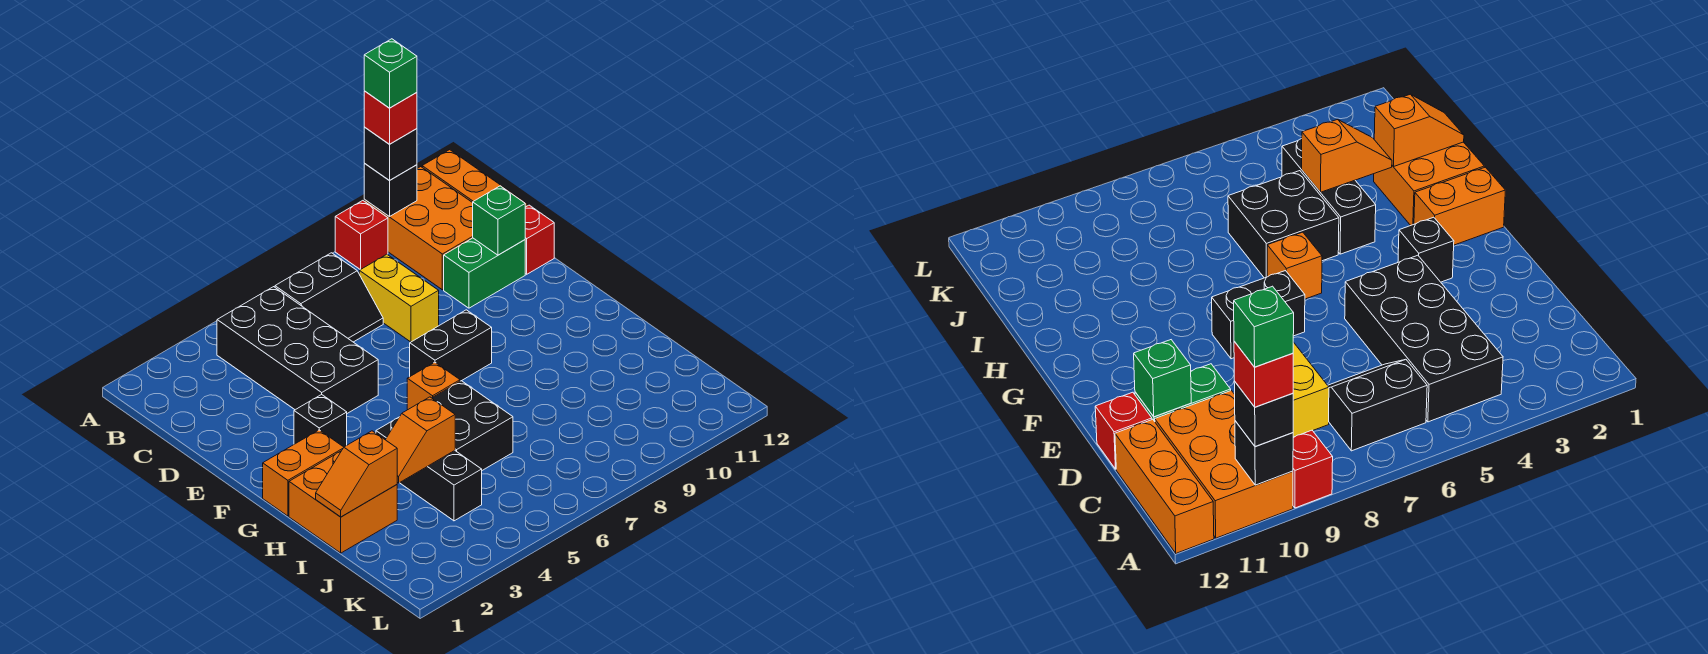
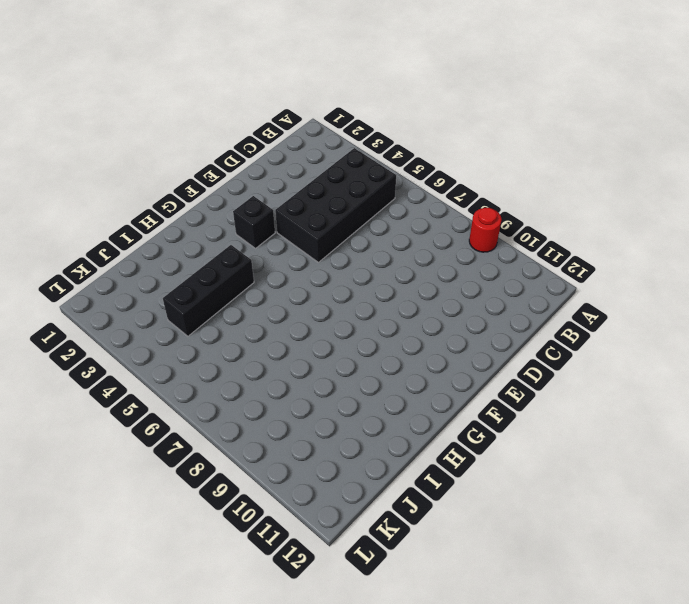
red 1x1 round brick [469,208,502,252] -> red 1x1 brick [335,201,388,270]
none -> orange 2x3 brick [364,167,473,290]
none -> orange 1x3 brick [422,150,528,207]
none -> black 2x2 slope [275,253,383,342]

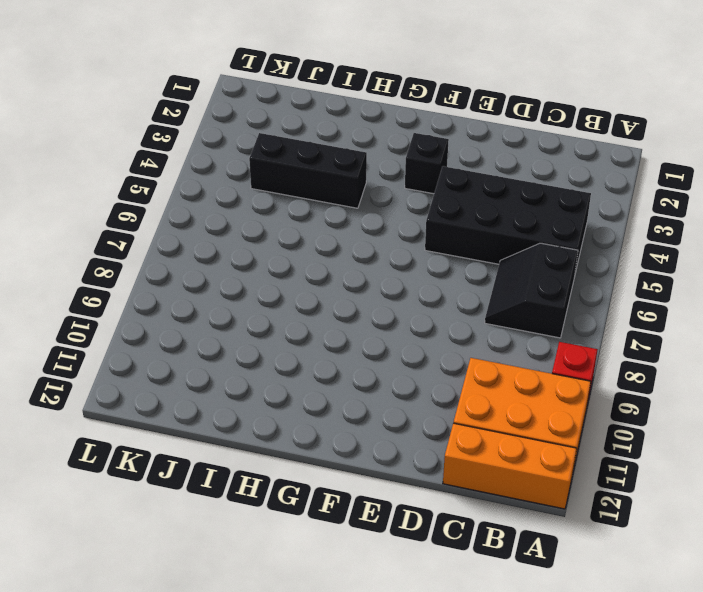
none -> yellow 1x2 brick [359,254,439,342]
none -> green 1x2 brick [444,238,525,308]
none -> red 1x1 brick [525,205,554,274]

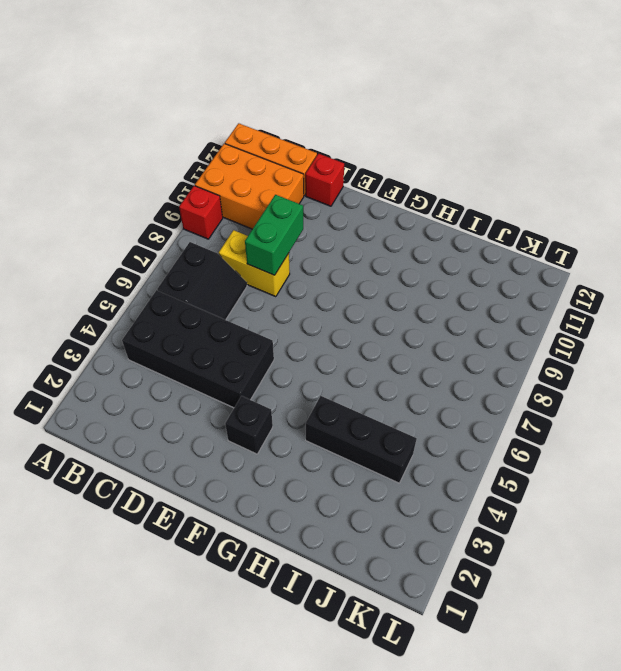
green 1x2 brick [245,195,303,275] -> green 1x2 brick moved to [444,238,525,308]
none -> black 1x2 brick [410,310,492,381]
none -> orange 1x2 brick [263,430,344,516]
none -> orange 1x1 brick [407,362,460,410]

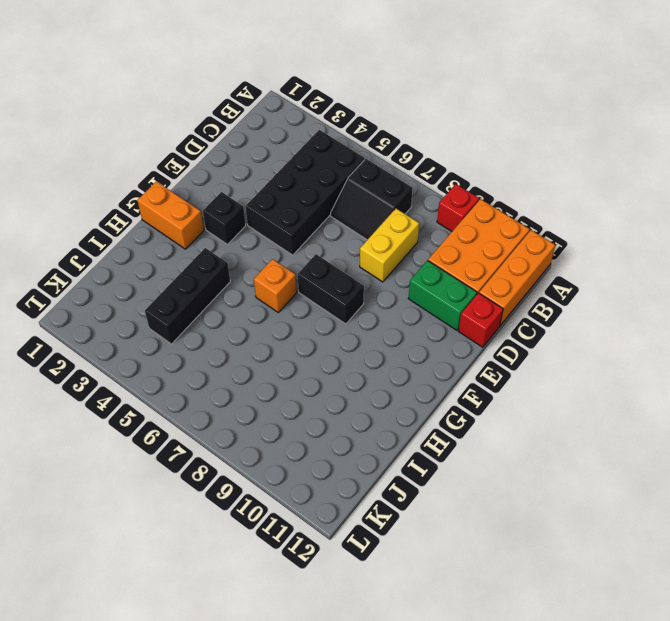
none -> orange 2x2 brick [289,451,397,553]
none -> black 2x2 brick [432,381,513,470]
none -> black 1x1 brick [364,164,417,217]

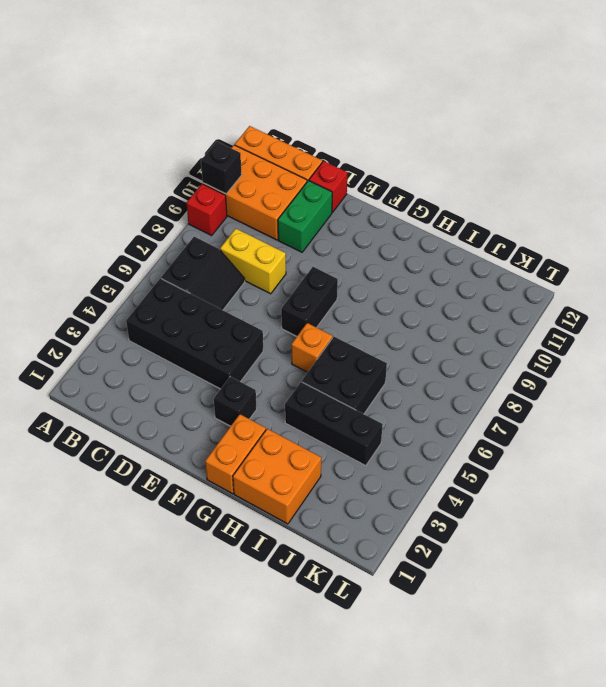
none -> green 1x1 brick [473,186,525,255]
none -> orange 1x2 slope [316,431,397,517]
none -> orange 1x2 slope [386,397,455,483]

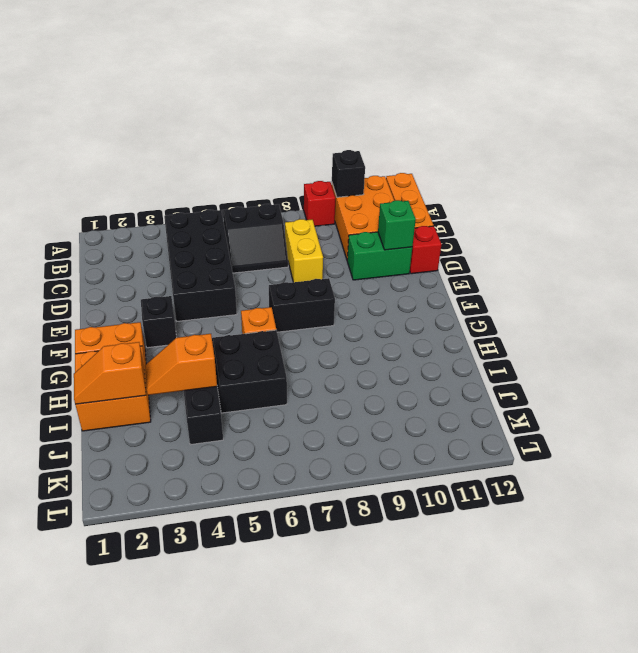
none -> black 1x1 brick [364,127,417,181]
none -> red 1x1 brick [364,91,417,144]
none -> green 1x1 brick [364,39,417,108]

